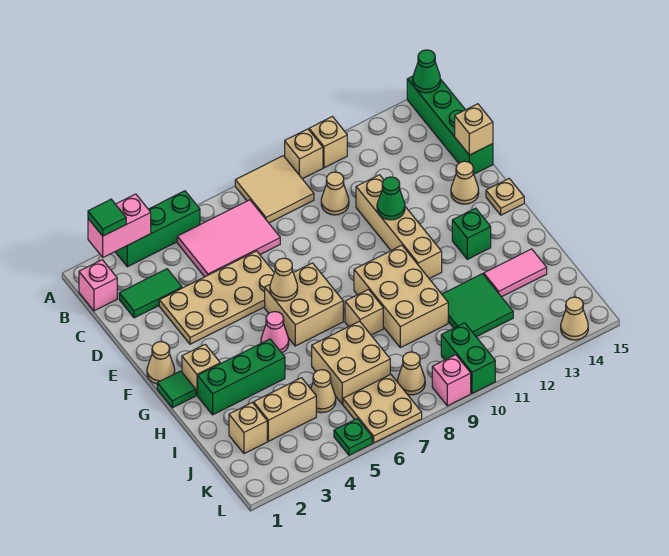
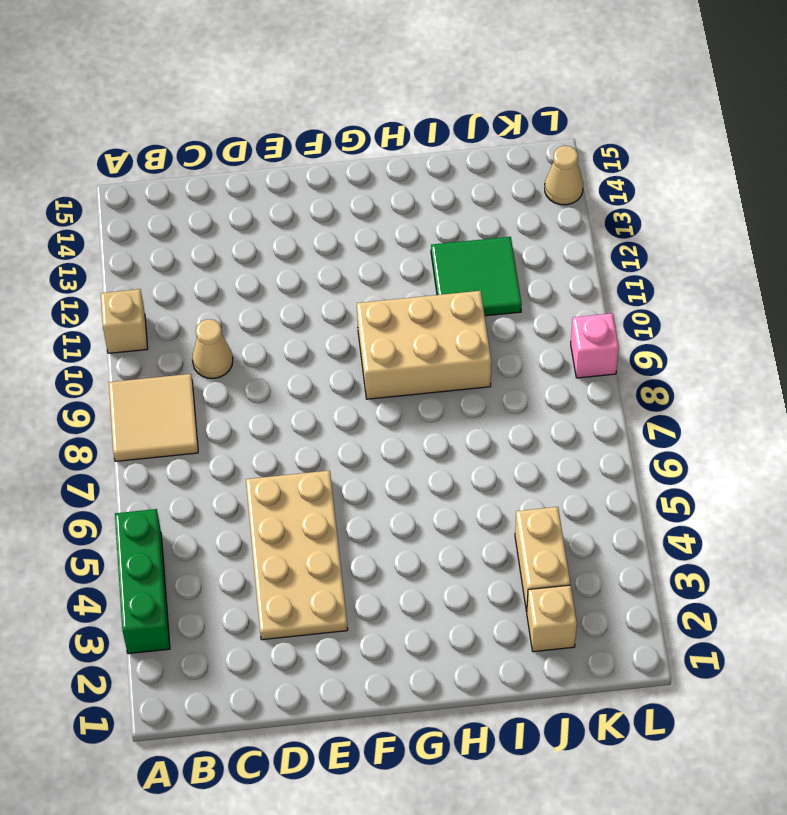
none -> tan 1x1 brick [285,129,323,179]
none -> green 1x4 brick [407,76,493,174]
none -> pink 1x1 brick [79,260,117,311]
none -> pink 2x3 tile [177,200,280,277]

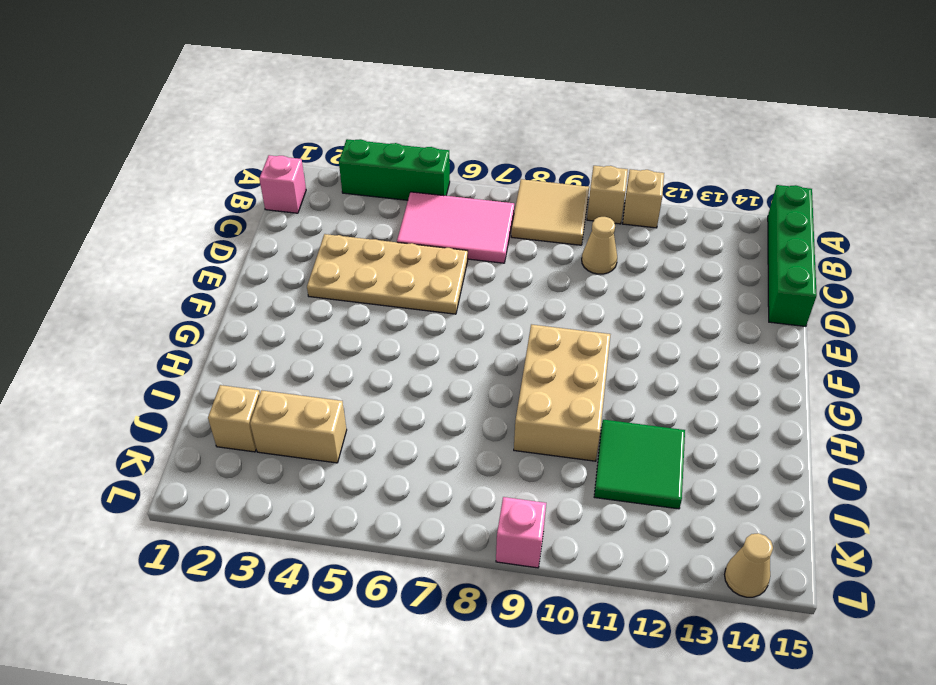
none -> green 1x2 tile [119,269,182,318]
none -> tan 1x4 brick [356,175,442,279]
none -> tan 1x1 cone [451,161,479,204]
none -> tan 1x1 cone [147,342,175,384]

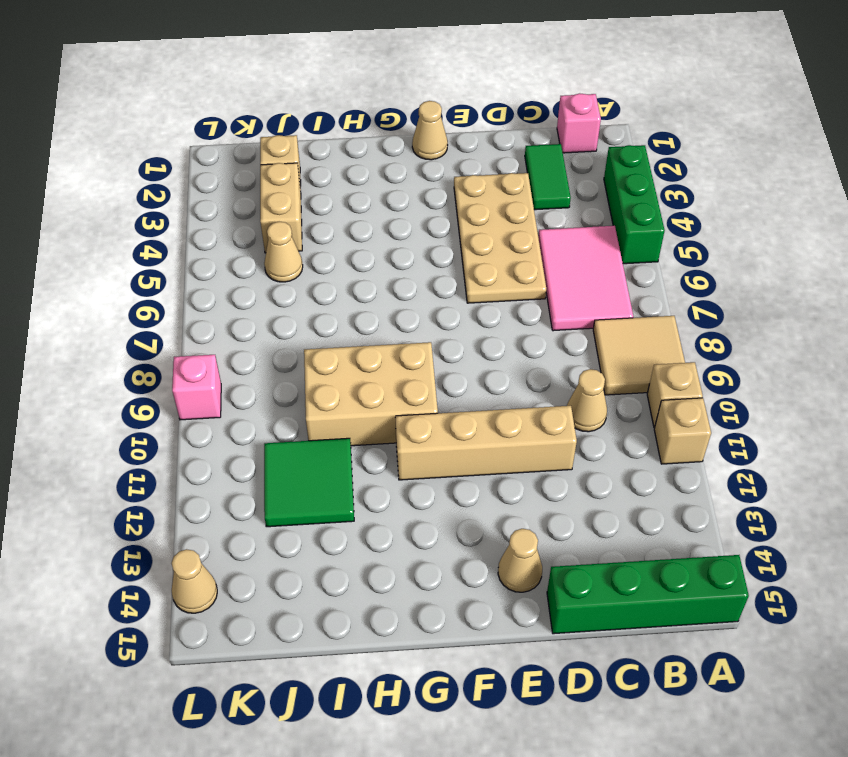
none -> tan 2x2 brick [265,263,343,346]
none -> tan 1x1 plate [486,179,524,215]
none -> green 1x1 tile [157,371,196,408]
none -> tan 1x1 brick [182,344,220,395]

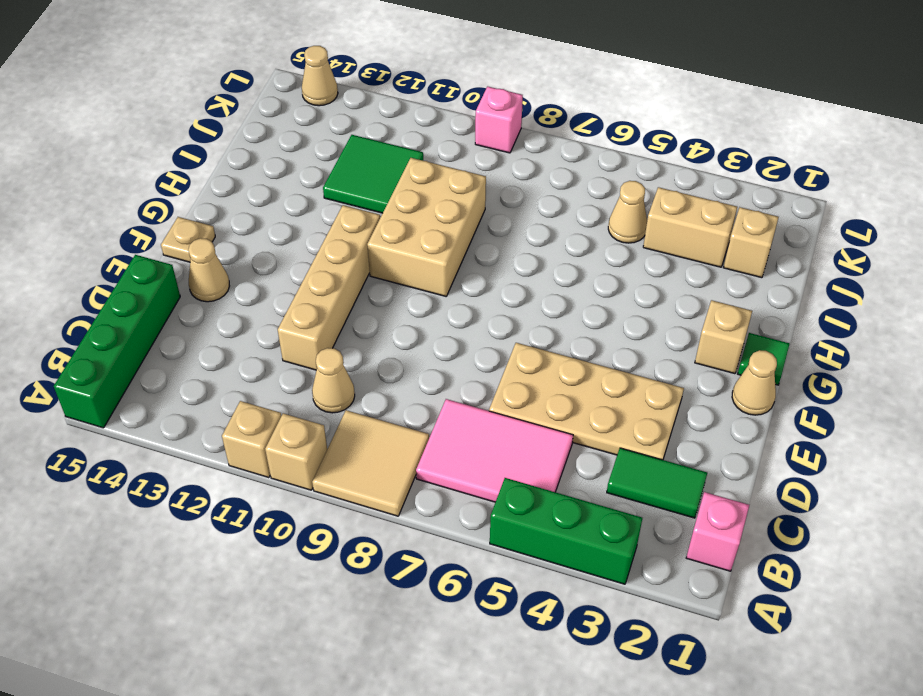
none -> tan 2x2 brick [265,263,343,346]
none -> pink 1x1 cone [261,312,289,353]
none -> green 1x1 brick [452,208,491,259]
none -> green 1x3 brick [198,339,285,415]

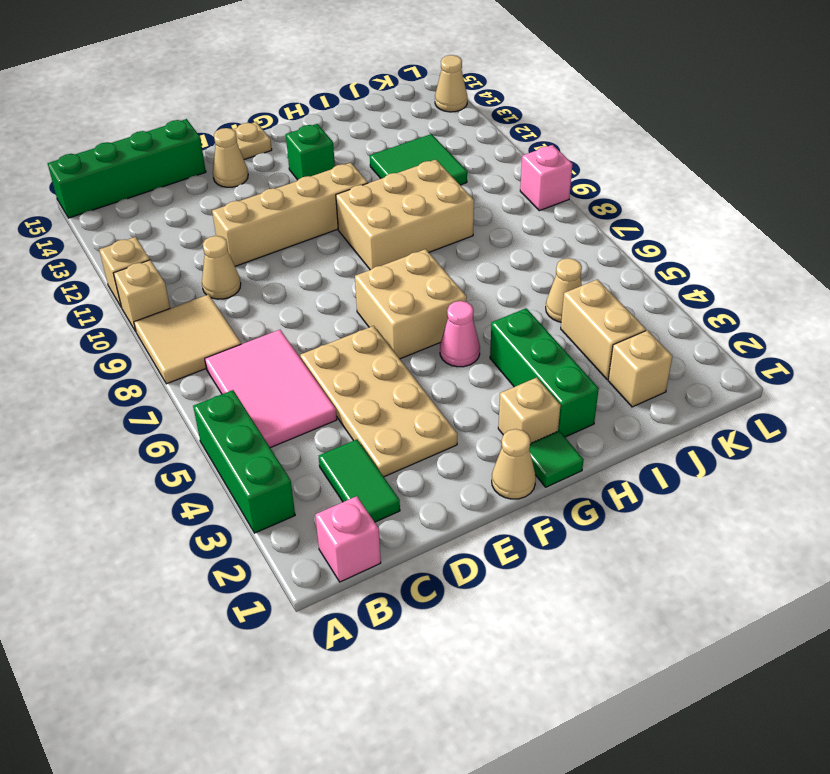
none -> tan 1x1 brick [345,290,383,335]
none -> tan 2x2 brick [312,321,390,404]
none -> pink 1x2 tile [484,249,547,297]
none -> tan 2x2 plate [343,374,422,443]

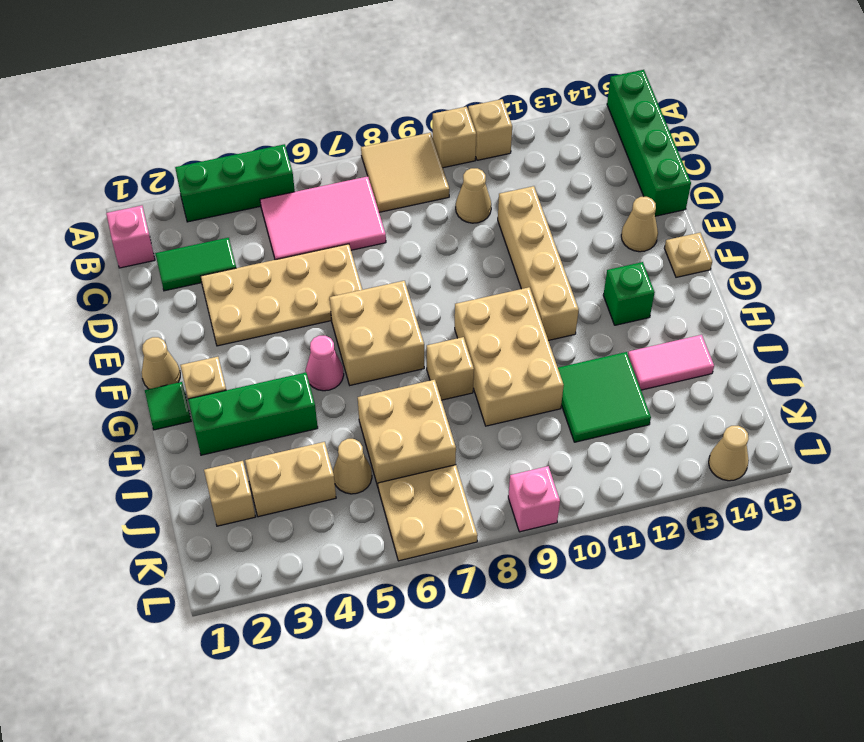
none -> tan 1x1 cone [397,352,425,395]
none -> green 1x2 brick [441,323,495,393]
none -> green 1x1 plate [334,419,372,455]
none -> pink 1x2 brick [88,194,151,257]

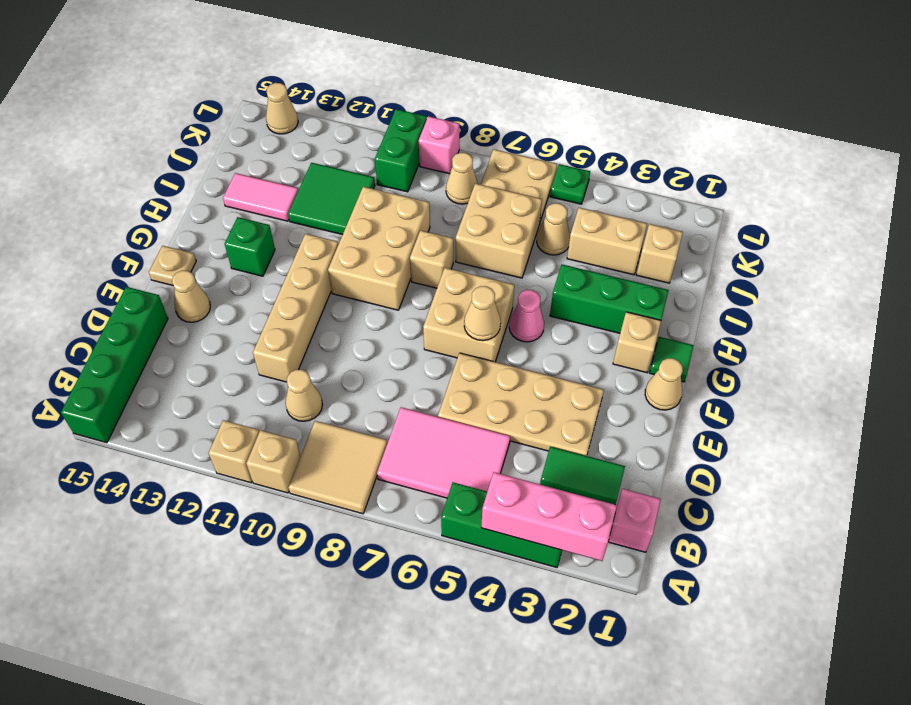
pink 1x3 brick [481,472,617,561] -> pink 1x2 brick [88,194,151,257]
none -> green 1x1 cone [413,50,440,93]
none -> tan 1x1 brick [455,104,493,155]
none -> green 1x1 cone [377,177,405,220]
none -> green 1x1 tile [88,199,126,236]

